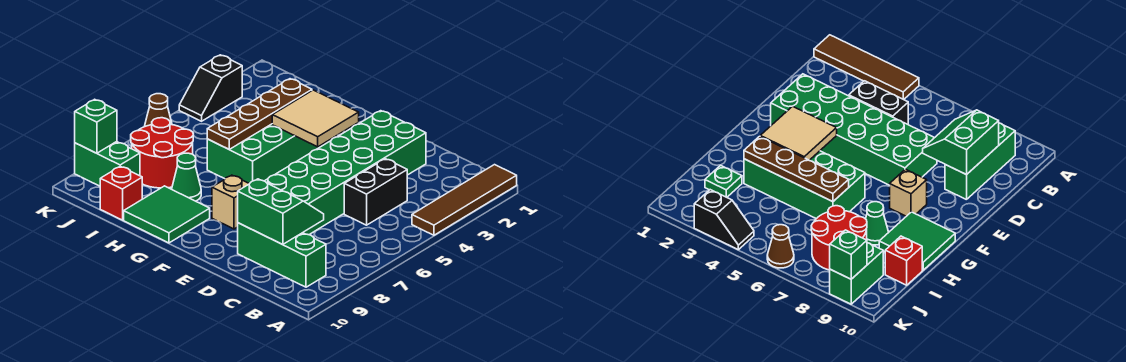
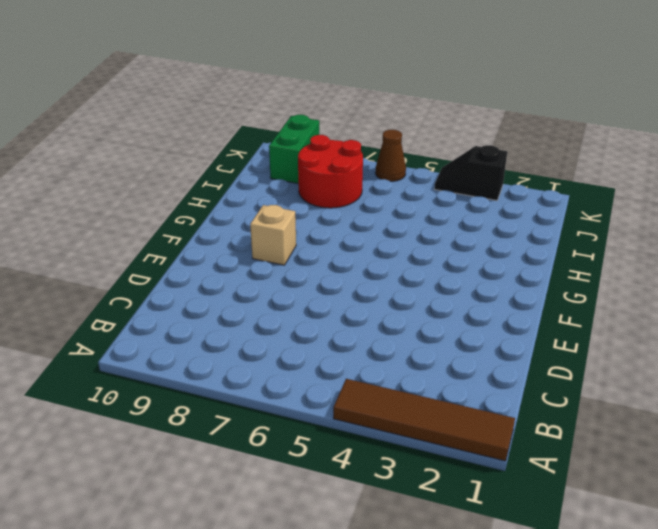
none -> green 1x3 brick [238,223,326,287]
none -> black 1x2 brick [344,159,407,225]
none -> green 2x6 brick [265,111,426,235]

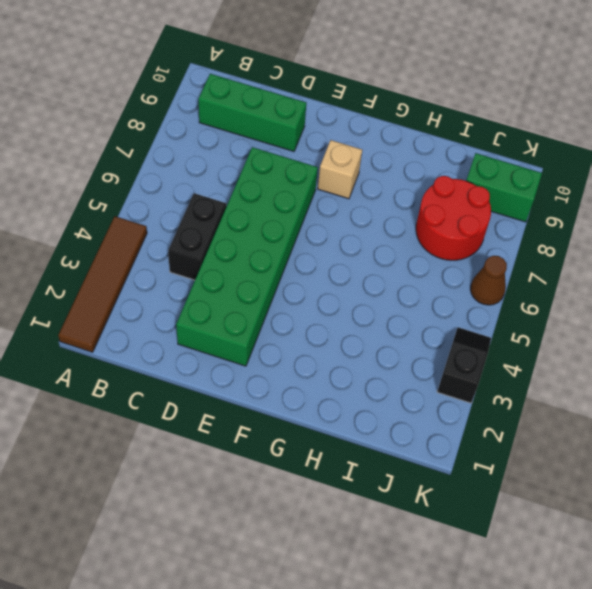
none -> green 2x4 brick [207,124,335,184]
none -> green 2x2 tile [124,186,210,243]
none -> green 1x1 cone [172,153,201,201]

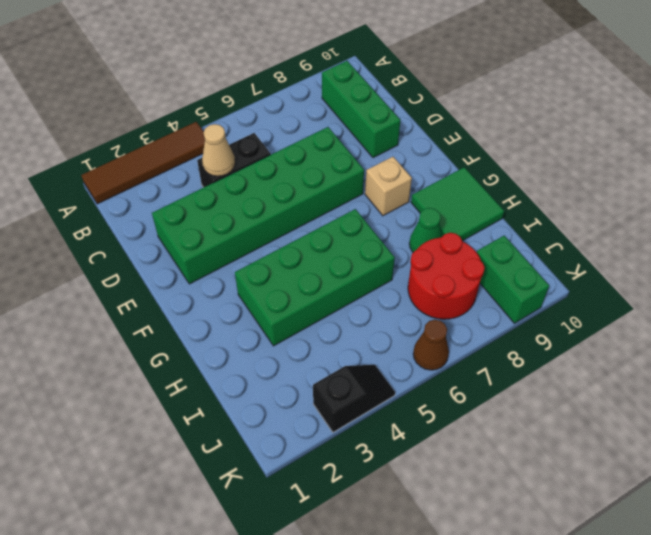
tan 1x1 cone [202,124,235,176] -> none
none -> green 1x1 plate [705,165,742,197]
none -> red 1x1 brick [100,166,142,220]
none -> green 2x2 slope [238,179,324,245]

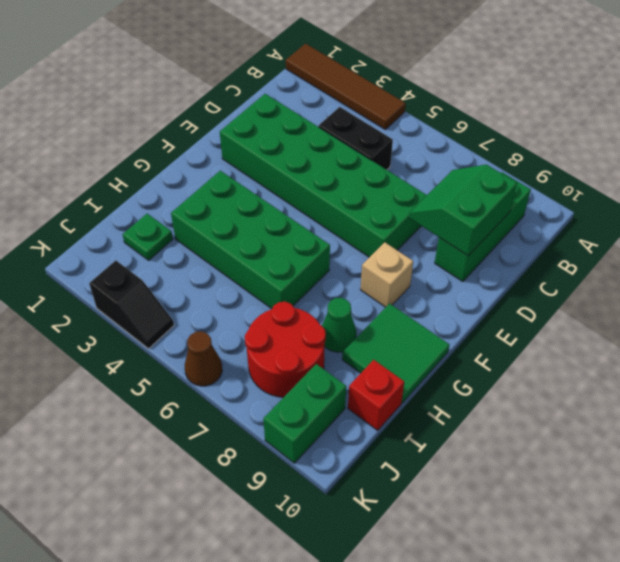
none -> tan 2x2 tile [272,90,359,147]
none -> brown 1x4 plate [207,79,312,149]
none -> green 1x1 brick [75,99,117,153]

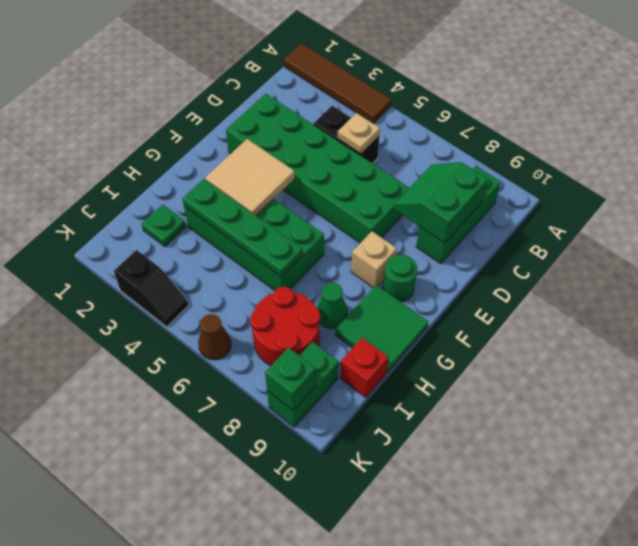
tan 1x1 plate [338,113,380,154] -> none
green 1x1 round brick [383,255,417,302] -> none
green 1x4 plate [182,179,303,277] -> brown 1x4 plate [207,79,312,149]

